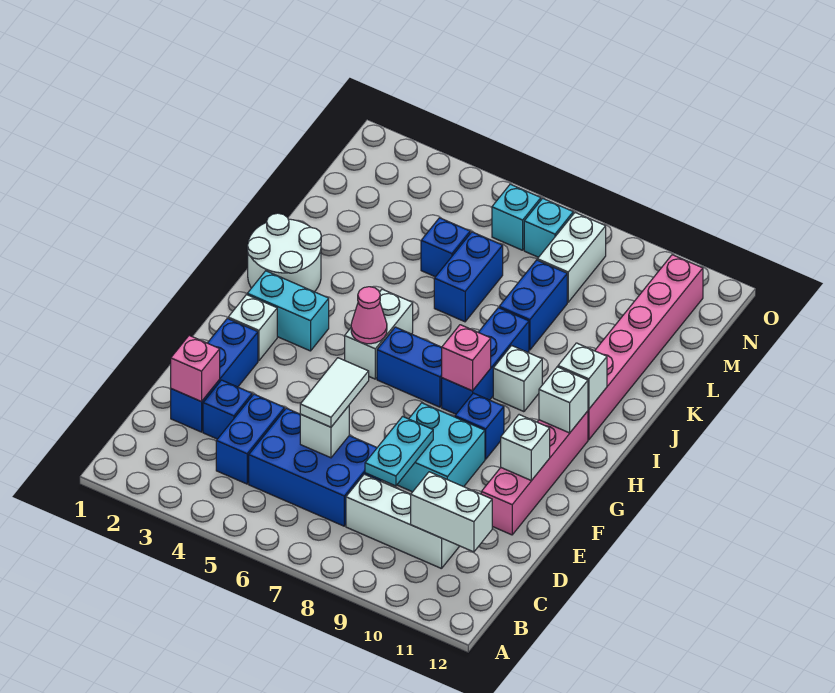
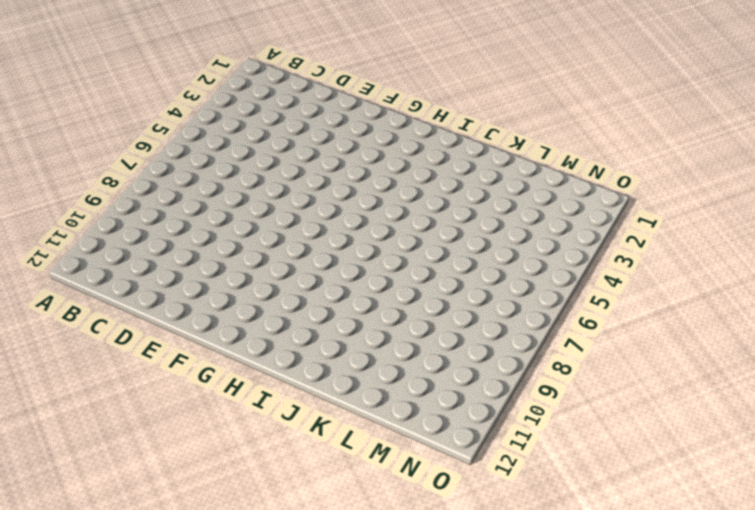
none -> blue 1x2 brick [216,394,285,484]
none -> blue 2x3 brick [249,408,381,526]
none -> white 1x3 brick [346,474,459,569]
none -> blue 1x3 brick [171,318,258,432]

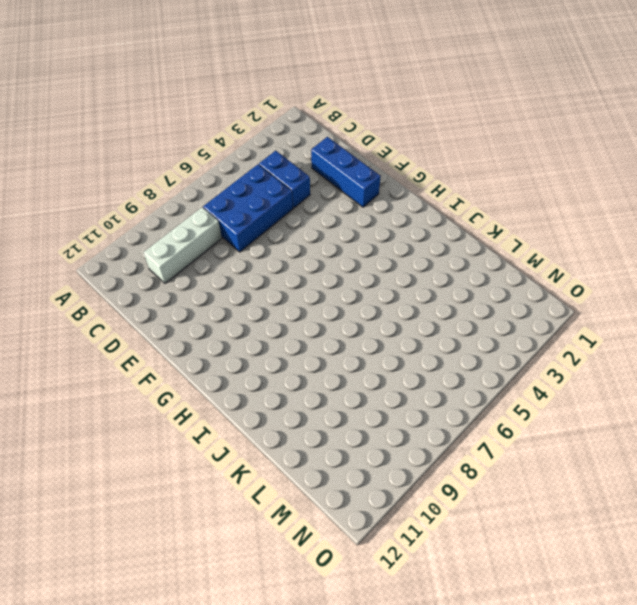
none -> blue 1x1 brick [203,380,252,439]
none -> cyan 2x2 brick [397,403,485,492]
none -> pink 1x4 brick [481,411,588,535]
none -> white 1x1 brick [228,295,277,361]

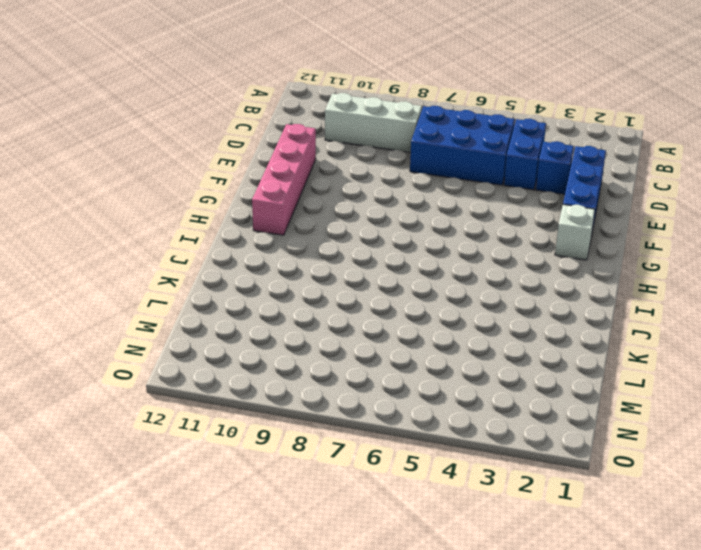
none -> cyan 2x2 brick [397,403,485,492]
none -> blue 1x1 brick [455,393,504,459]
none -> cyan 1x2 brick [247,271,329,351]
none -> white 1x2 brick [345,289,413,379]

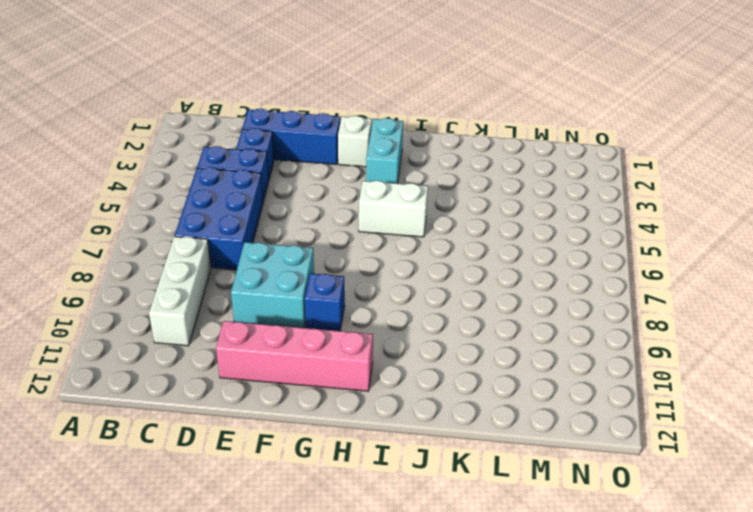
none -> blue 1x2 brick [377,327,442,407]
none -> blue 1x3 brick [442,308,529,414]
none -> white 2x2 round brick [247,213,321,292]
none -> white 1x1 brick [493,346,542,412]

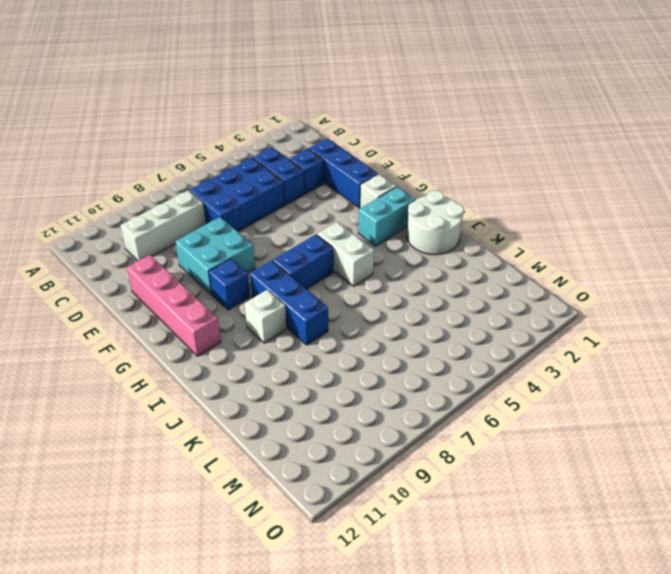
none -> pink 1x6 brick [588,255,703,440]
none -> blue 1x2 brick [434,232,503,322]
none -> blue 1x2 brick [499,260,567,350]
none -> blue 1x1 brick [421,218,470,277]

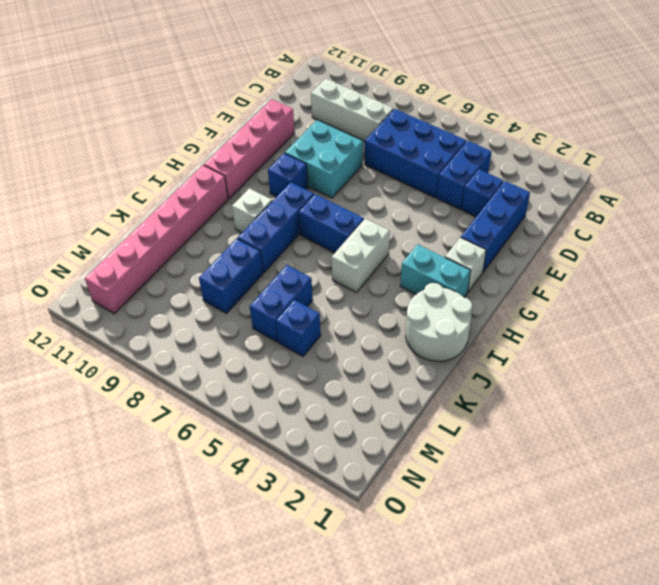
none -> white 1x2 brick [537,213,606,302]
none -> cyan 1x1 brick [492,184,541,250]
none -> cyan 1x1 brick [524,198,573,257]
none -> white 1x2 brick [411,472,492,552]

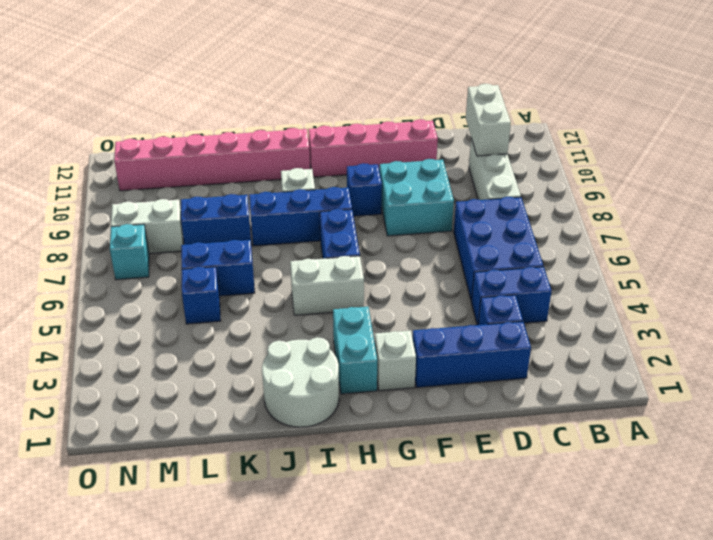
none -> cyan 1x1 brick [492,184,541,250]
none -> pink 1x1 brick [171,335,220,402]
none -> white 1x1 brick [300,406,349,458]
none -> cyan 1x2 plate [365,416,433,486]

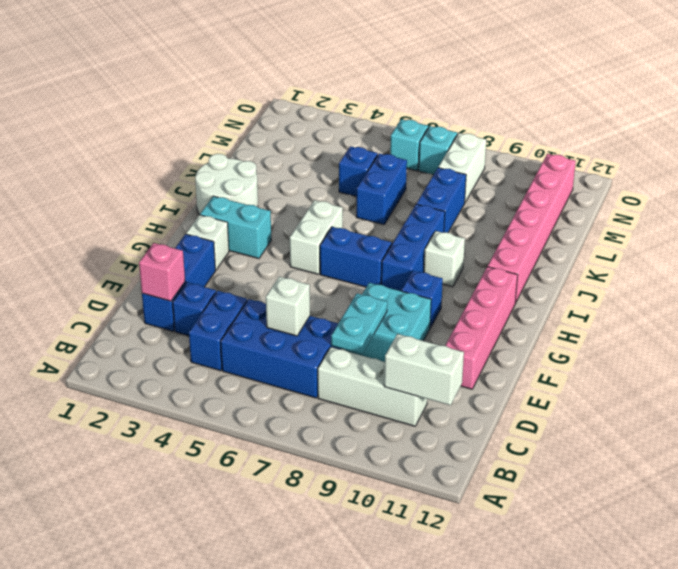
none -> white 1x1 brick [501,415,550,481]
none -> pink 1x1 cone [351,287,387,344]
none -> pink 1x1 brick [442,325,491,391]
none -> white 1x1 brick [539,367,588,433]

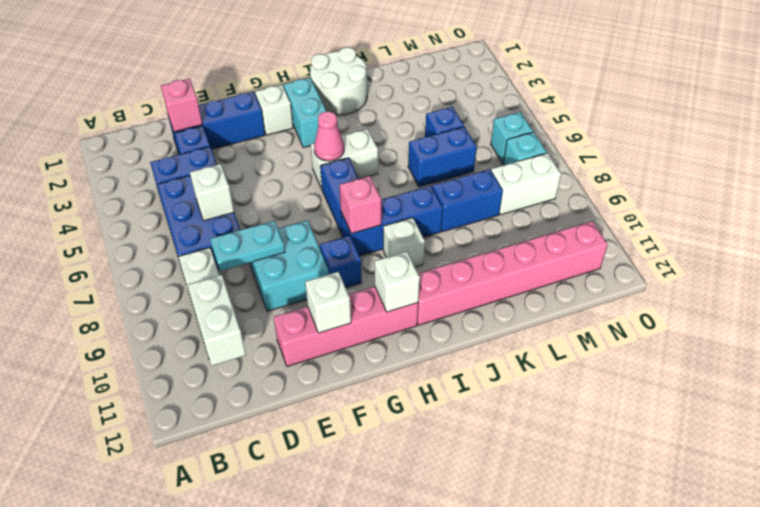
none -> white 1x1 brick [558,343,607,409]
none -> white 1x2 tile [300,358,369,427]

